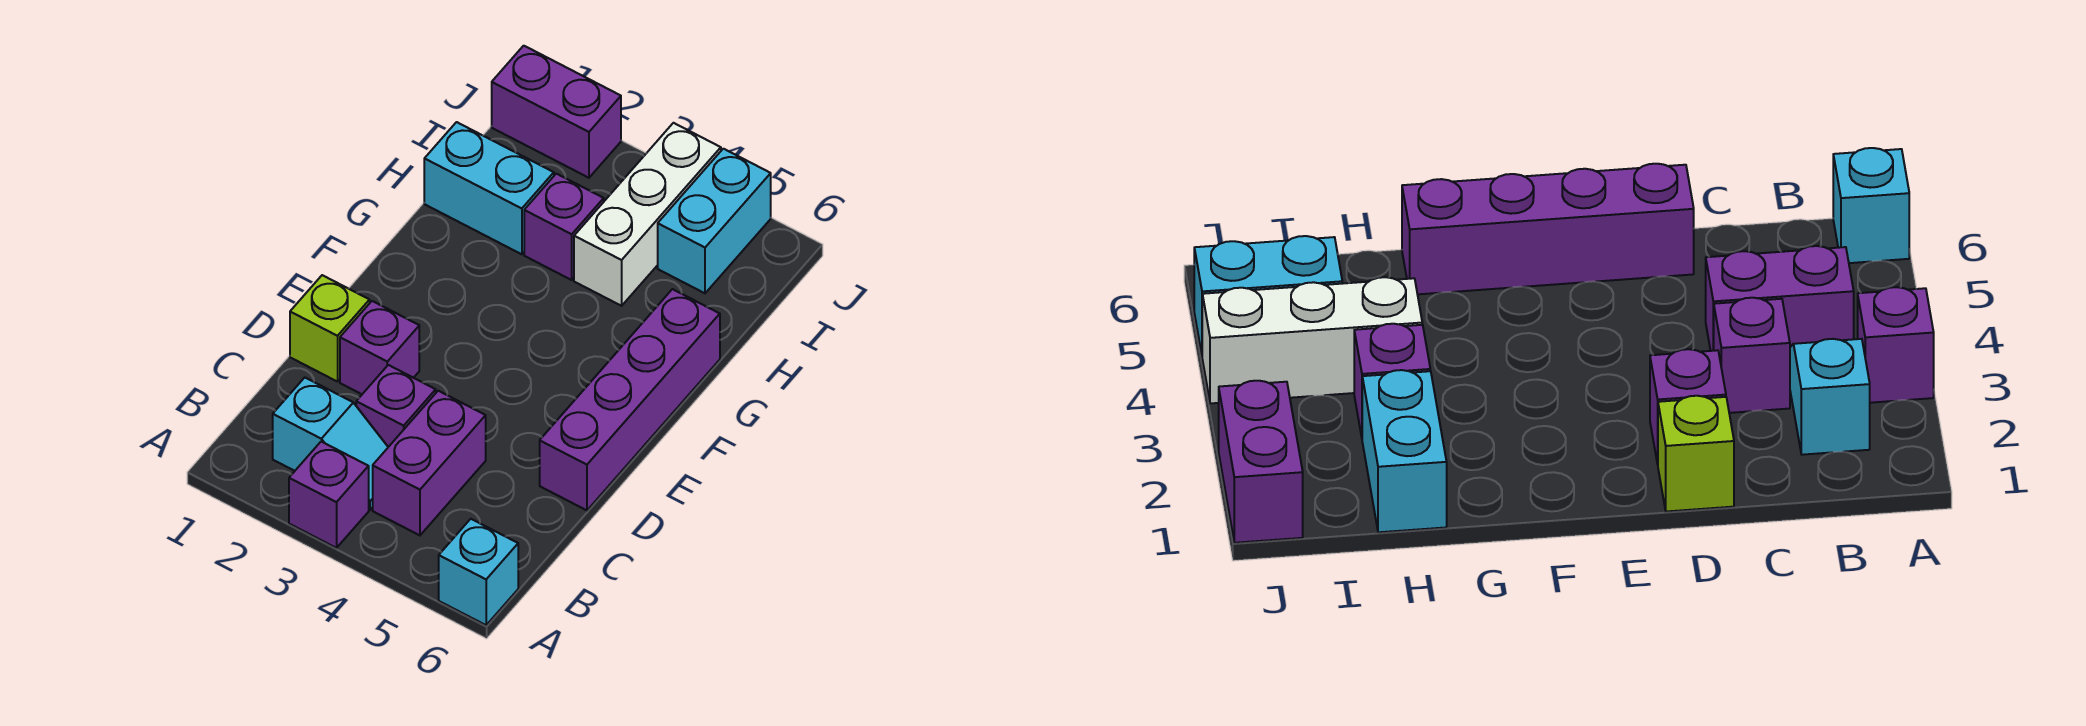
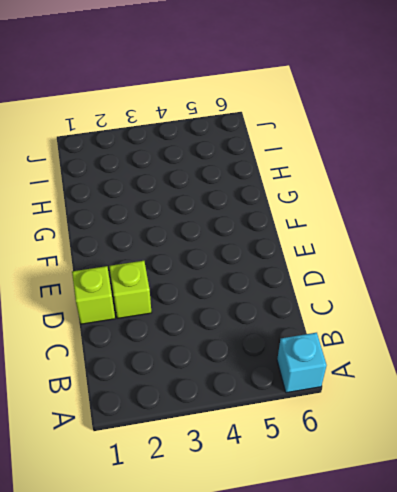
lime 1x1 brick [109,261,152,319] -> purple 1x1 brick [340,301,419,394]
none -> purple 1x1 brick [289,442,369,548]
none -> cyan 1x2 slope [273,378,388,510]
none -> purple 1x2 brick [373,391,486,535]

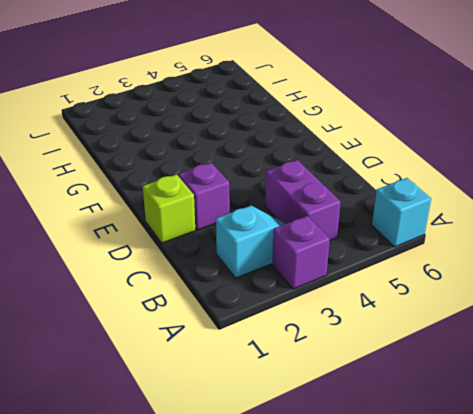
none -> purple 1x1 brick [356,365,436,447]
none -> purple 1x4 brick [540,289,720,510]
none -> cyan 1x2 brick [424,122,554,254]

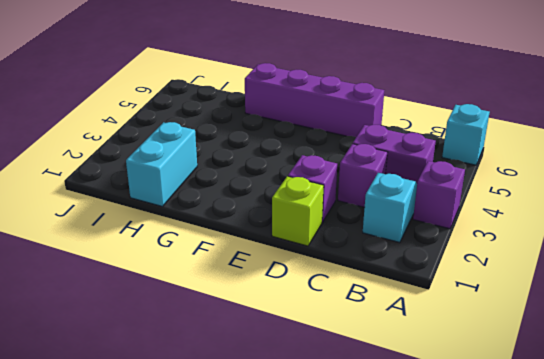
none -> purple 1x1 brick [524,174,604,280]
none -> white 1x3 brick [574,123,721,306]
none -> cyan 1x2 brick [658,149,771,293]

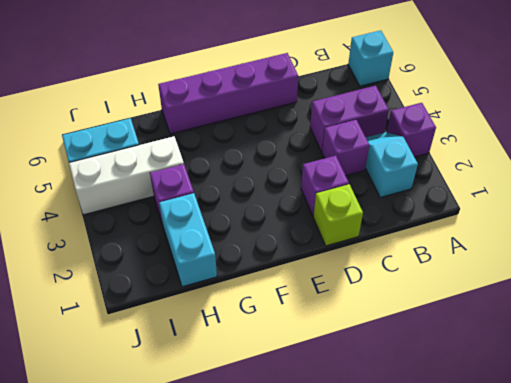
none -> purple 1x2 brick [492,46,621,178]

